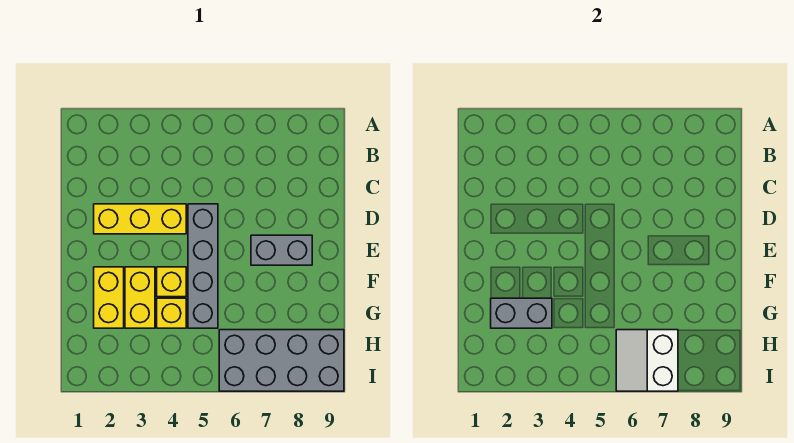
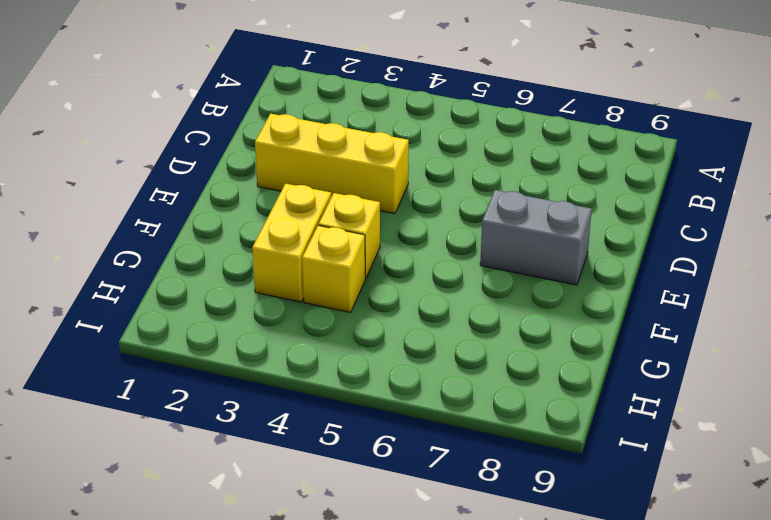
none -> grey 1x4 brick [188,204,218,328]
none -> yellow 1x2 brick [94,267,124,328]

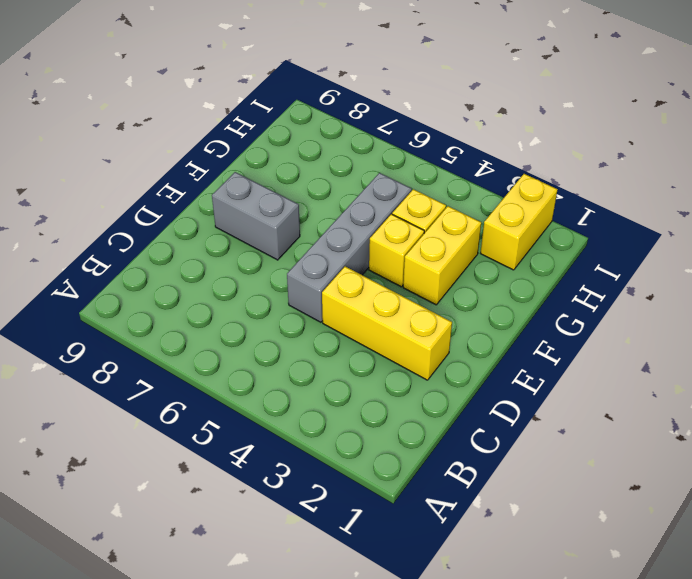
yellow 1x2 brick [480,174,558,270] -> yellow 1x2 brick moved to [94,267,124,328]
none -> grey 2x4 brick [219,330,344,391]
none -> grey 1x2 brick [491,298,552,328]

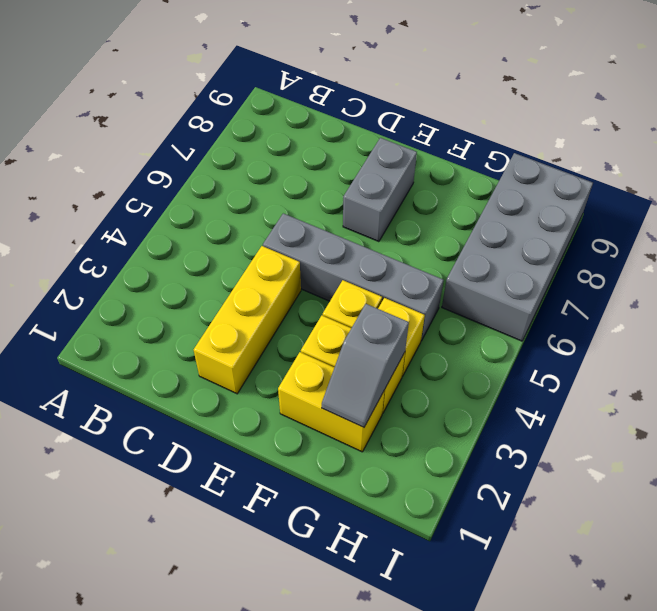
grey 1x2 slope [322,304,409,427] -> grey 1x2 brick [491,298,552,328]
none -> white 2x2 slope [616,330,678,391]

